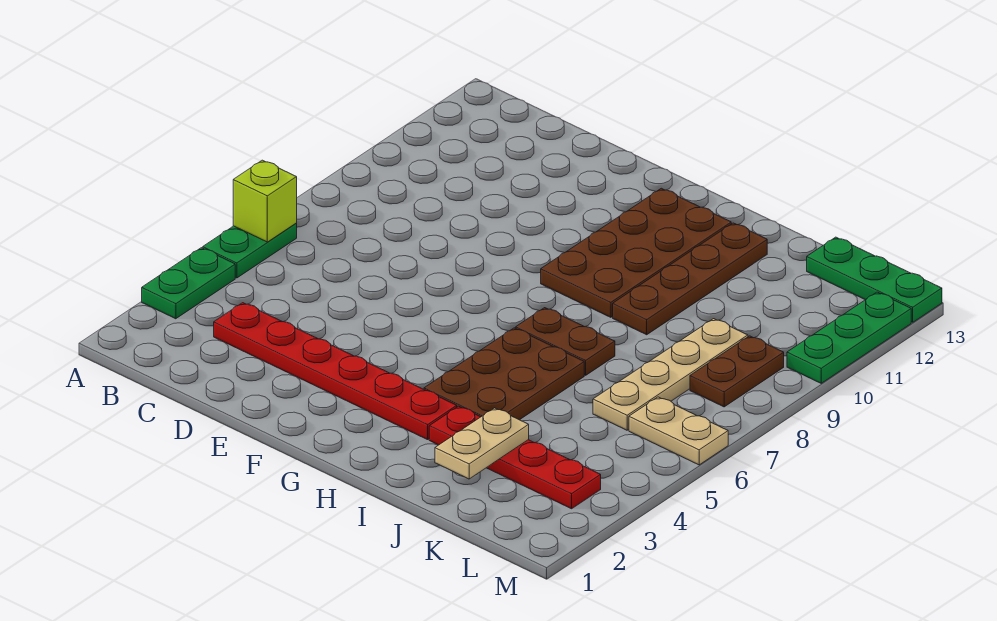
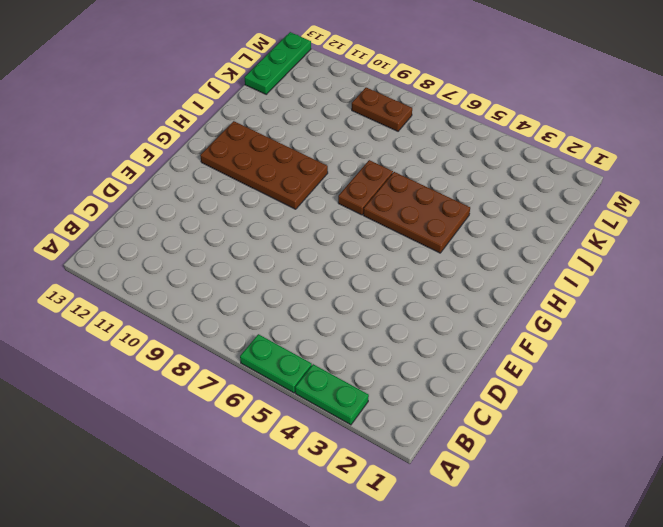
none -> red 1x6 plate [214,303,457,440]
none -> red 1x4 plate [429,406,601,509]
none -> brown 1x4 plate [613,223,767,335]

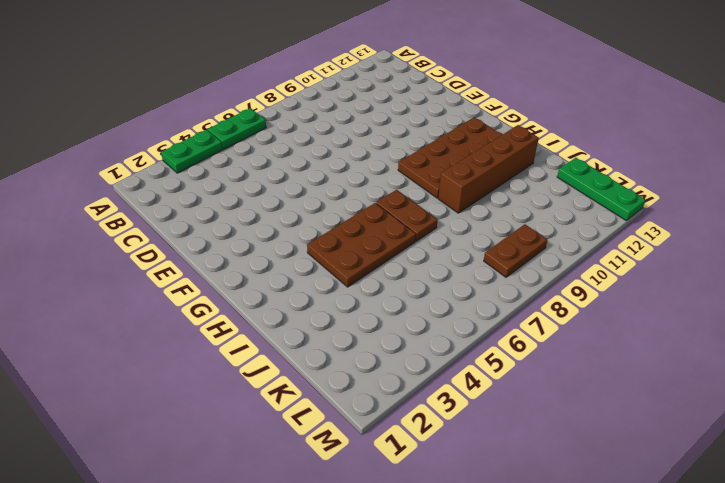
brown 1x4 brick [438,125,539,213] -> brown 1x4 plate [613,223,767,335]
none -> red 1x6 plate [214,303,457,440]
none -> red 1x4 plate [429,406,601,509]
none -> tan 1x4 plate [593,319,748,430]

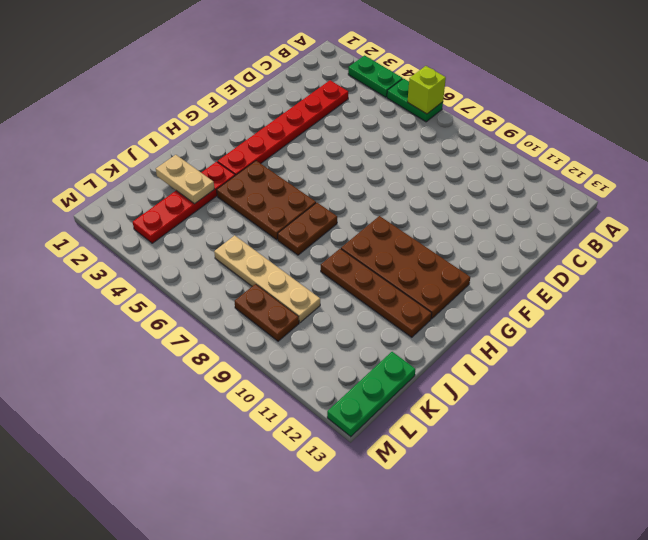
none -> tan 1x2 plate [629,397,728,465]
none -> green 1x3 plate [787,292,911,383]

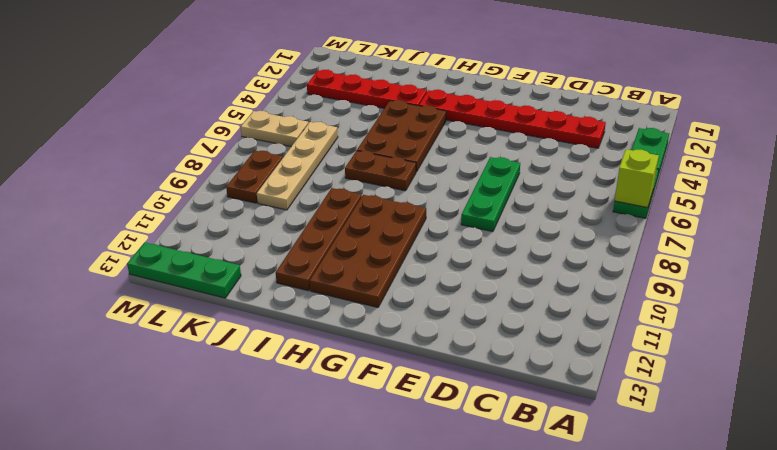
green 1x3 plate [461,157,520,232] -> green 1x3 plate moved to [787,292,911,383]
none -> tan 1x2 plate [435,408,529,479]

